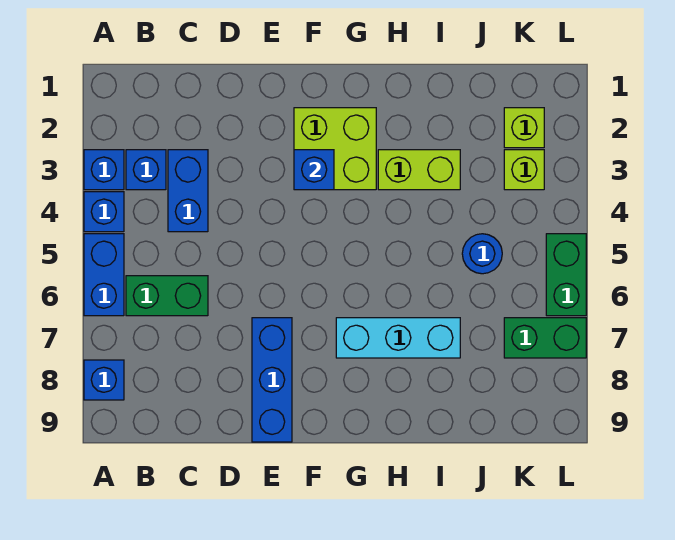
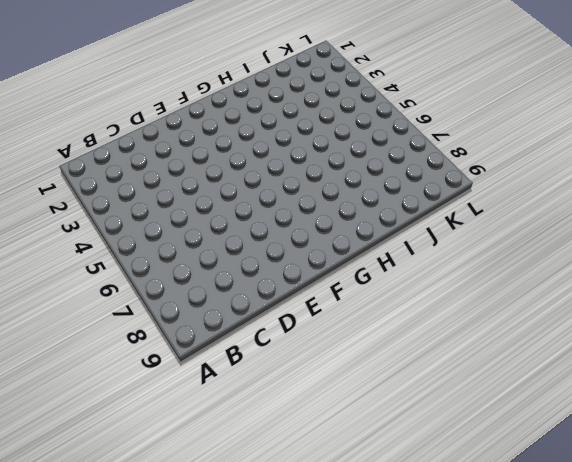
none -> blue 1x1 brick [84,150,124,190]
none -> blue 1x1 brick [84,192,124,232]
none -> blue 1x2 brick [84,234,124,316]

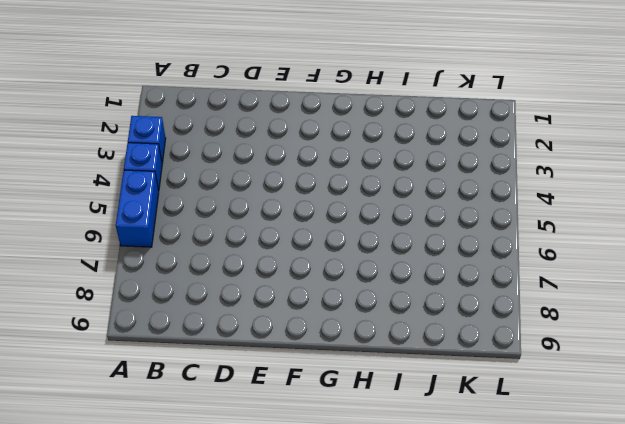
none -> blue 1x1 brick [84,360,124,400]
none -> blue 1x1 brick [126,150,166,190]
none -> green 1x2 brick [126,276,208,316]

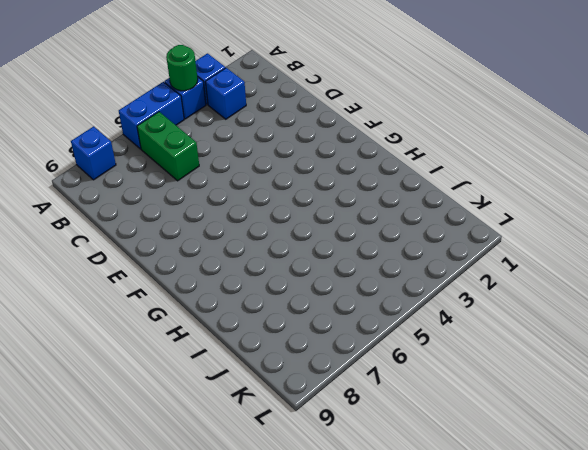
green 1x1 round brick [166,45,198,91] -> none
none -> blue 1x2 brick [168,150,208,232]
none -> blue 1x3 brick [252,318,292,442]
none -> lime 2x2 brick [294,108,376,190]

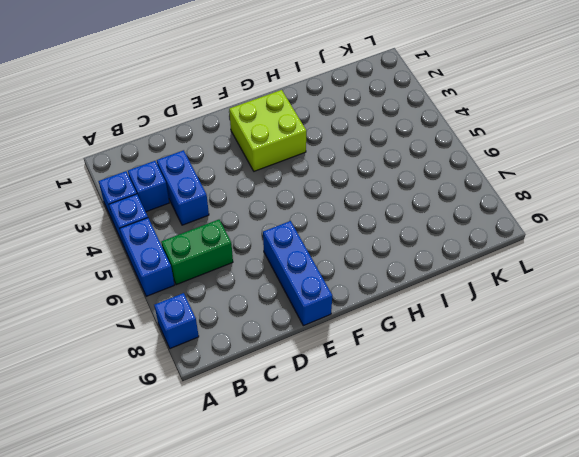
none -> cyan 1x3 brick [336,318,460,358]
none -> lime 1x2 brick [378,150,460,190]
none -> blue 1x1 round brick [462,234,502,274]

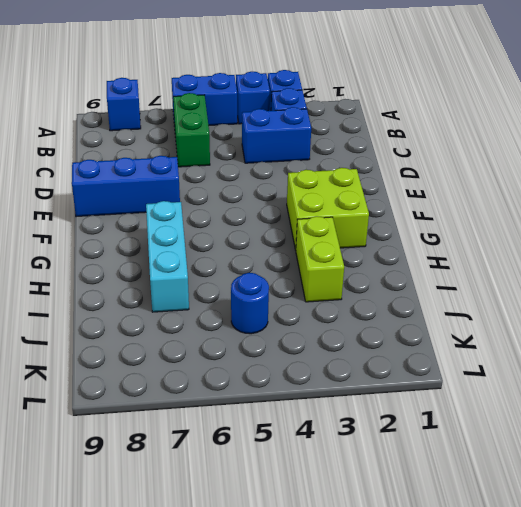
none -> lime 1x1 brick [504,108,544,148]
none -> lime 1x1 brick [504,150,544,190]
none -> green 1x2 brick [504,318,586,358]

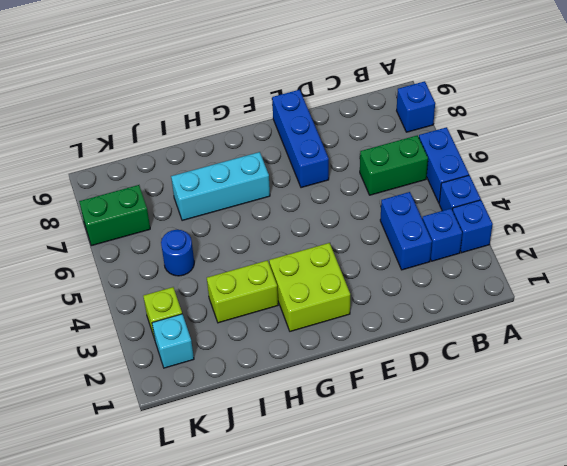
cyan 1x1 brick [152,314,194,368] -> lime 1x1 brick [504,108,544,148]
none -> green 1x2 brick [546,234,586,316]
none -> blue 1x1 brick [294,150,334,190]

